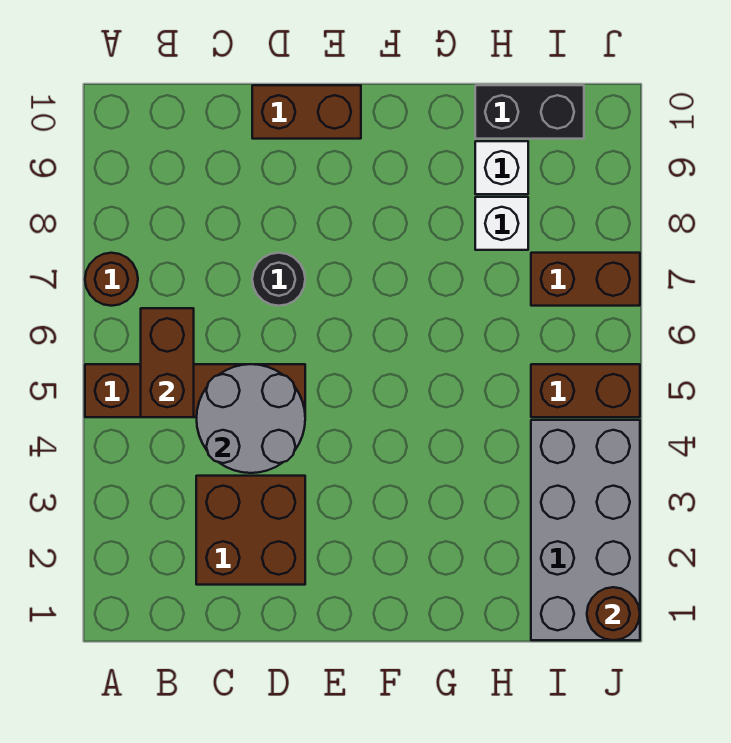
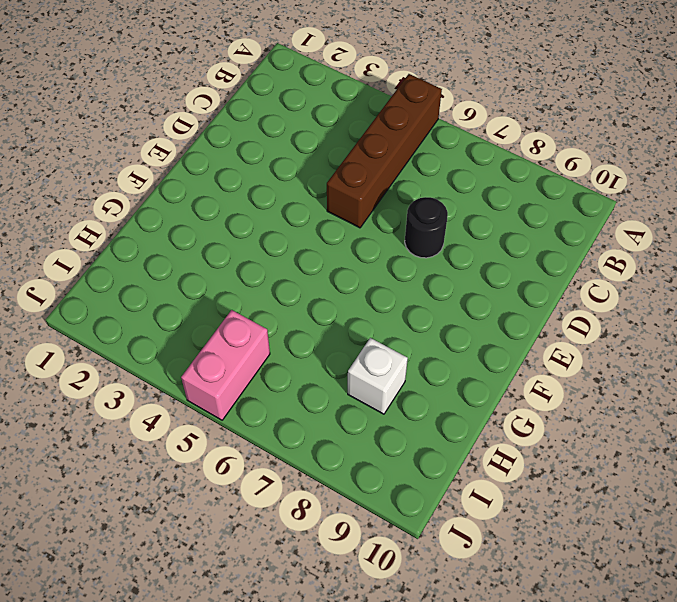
pink 1x2 brick [181,310,270,420] -> brown 1x2 brick [531,364,640,417]
none -> brown 1x1 round brick [85,253,138,306]
none -> brown 2x2 brick [196,476,305,585]
none -> brown 1x2 brick [252,85,361,139]

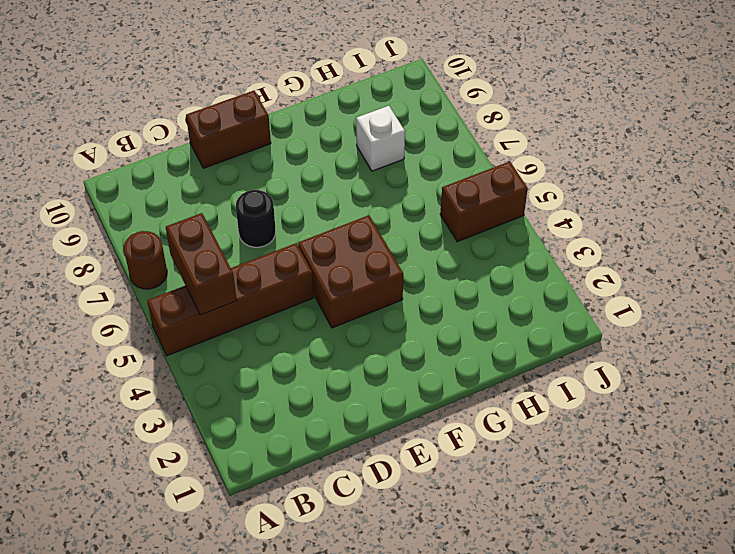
brown 2x2 brick [298,215,403,328] -> brown 2x2 brick moved to [196,476,305,585]
none -> white 1x1 brick [475,141,528,194]
none -> black 1x2 brick [475,85,584,139]
none -> grey 2x4 brick [531,420,640,640]

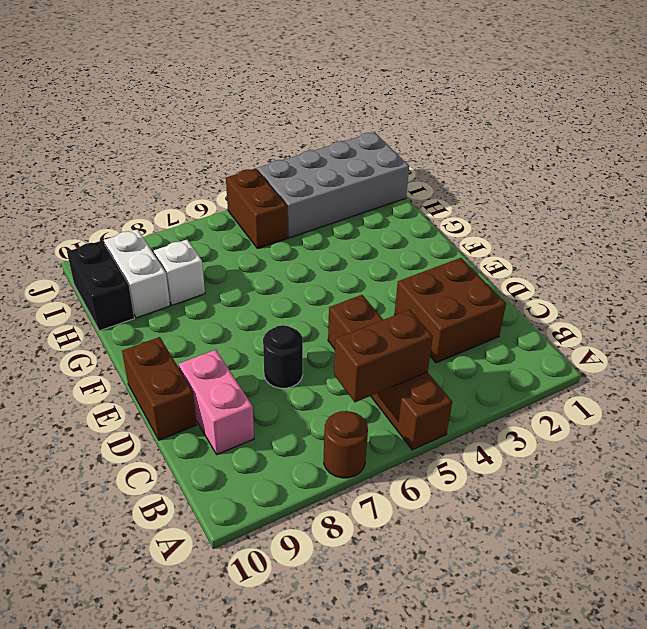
pink 1x2 brick [178,350,254,454] -> none
white 1x2 brick [104,229,170,318] -> white 1x1 brick [475,141,528,194]
none -> brown 1x2 brick [531,253,640,306]
none -> grey 2x2 round brick [197,364,305,473]
none -> brown 1x1 round brick [587,587,640,640]

